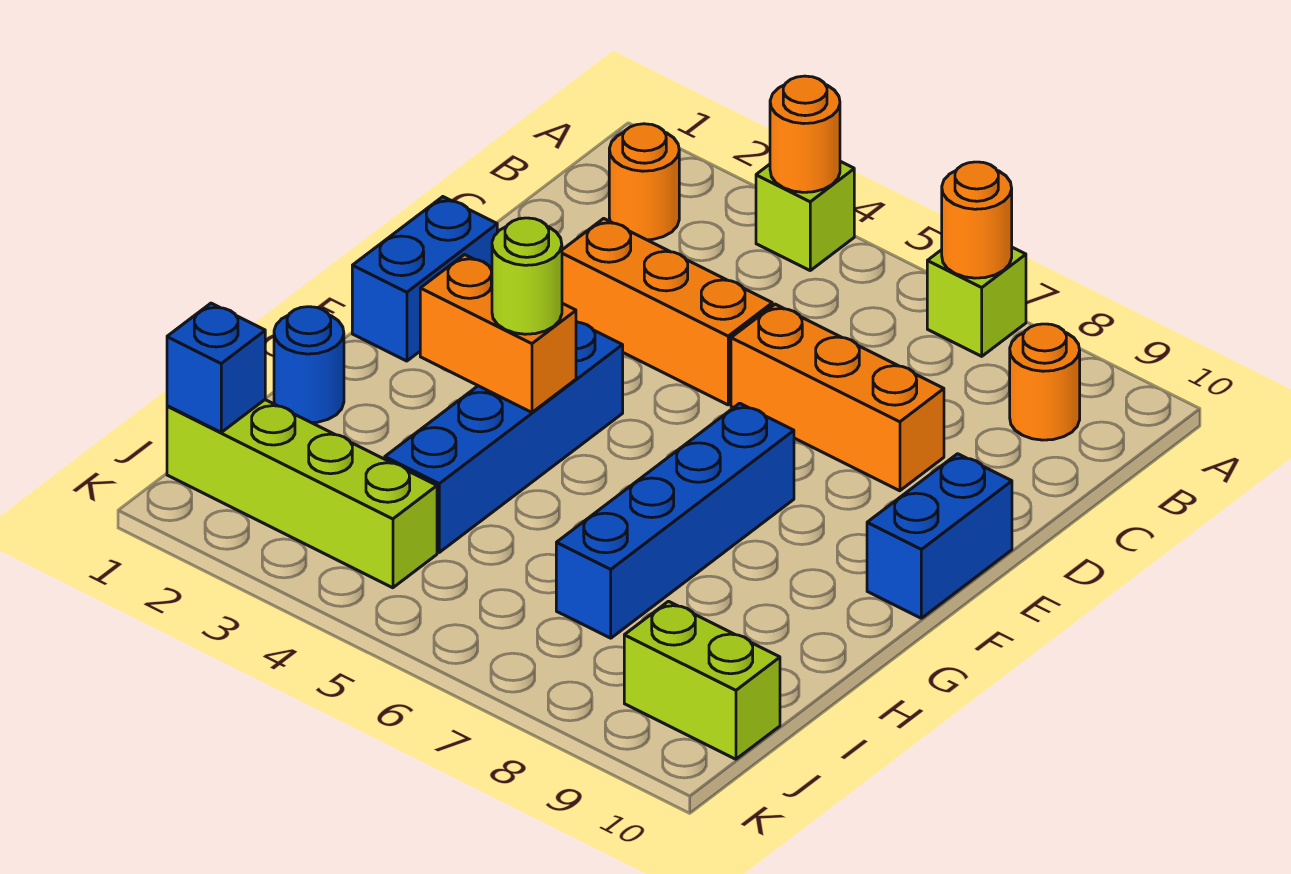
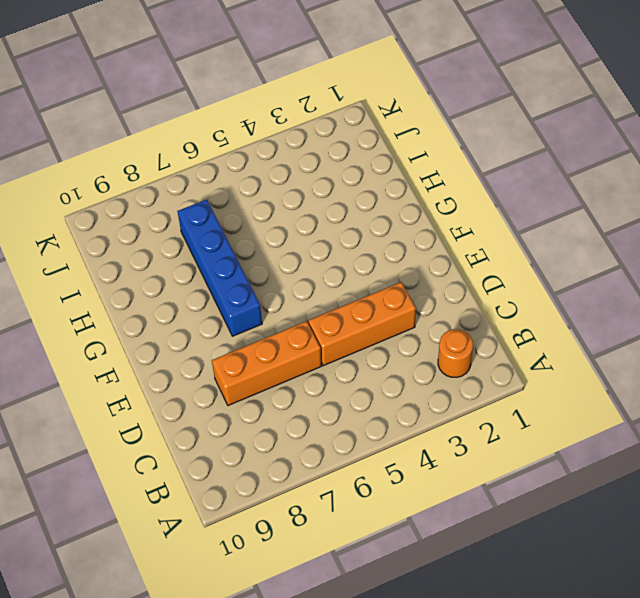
none -> lime 1x1 brick [756,161,854,270]
none -> lime 1x1 brick [927,247,1026,356]
none -> orange 1x1 round brick [1010,324,1080,440]

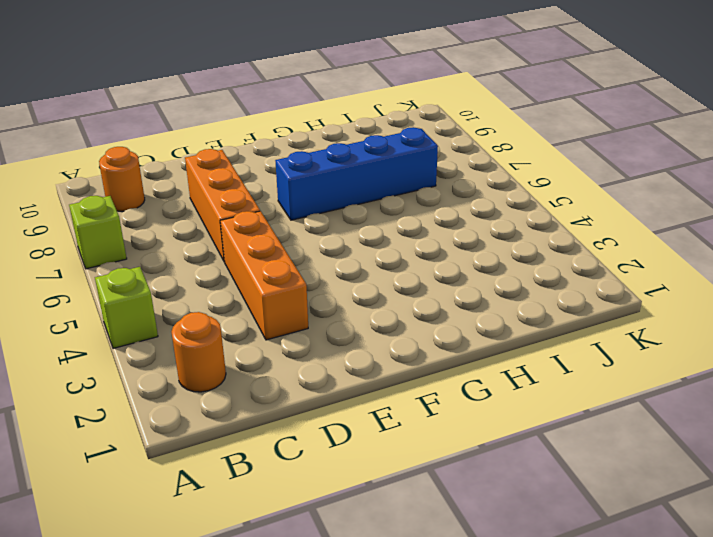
none -> blue 1x2 brick [352,197,497,361]
none -> blue 1x2 brick [867,454,1012,618]
none -> blue 1x4 brick [385,322,623,552]

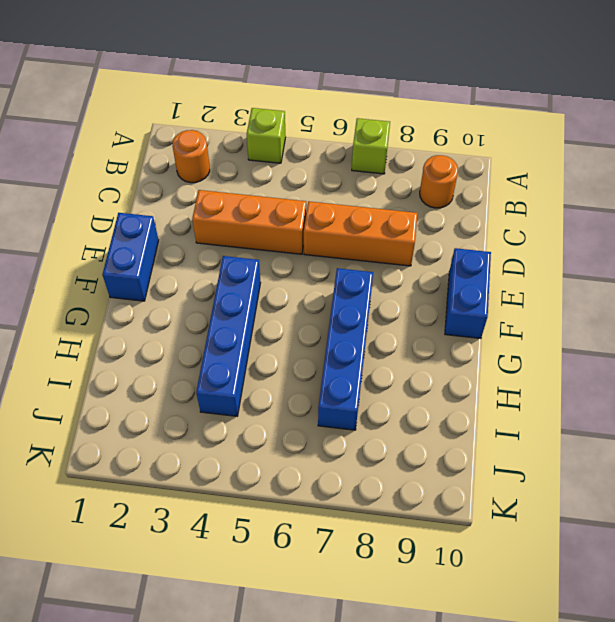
none -> blue 1x1 round brick [274,307,344,423]
none -> lime 1x4 brick [167,400,437,588]
none -> lime 1x2 brick [624,601,780,759]

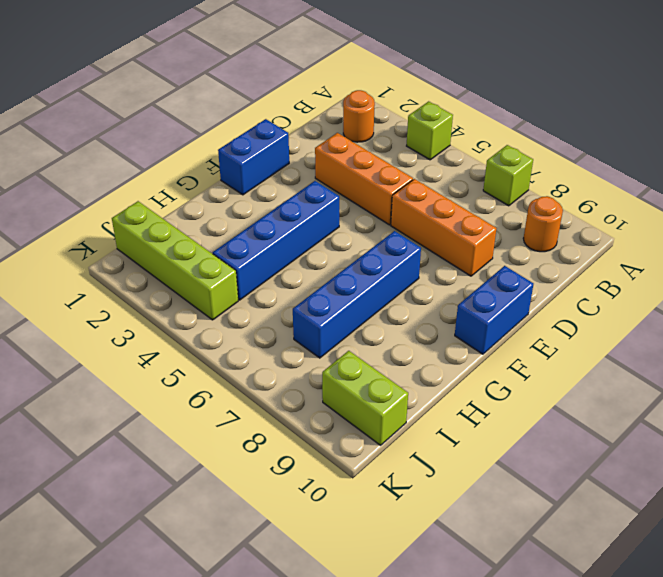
none -> blue 1x1 round brick [274,307,344,423]
none -> orange 1x1 round brick [770,76,840,192]
none -> orange 1x1 round brick [942,162,1012,278]

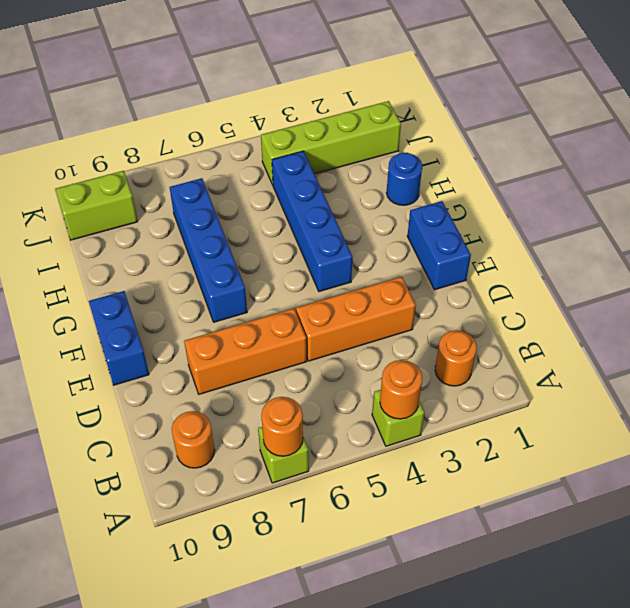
none -> orange 1x2 brick [420,255,576,412]
none -> blue 1x1 brick [167,303,265,432]
none -> lime 1x1 round brick [492,218,562,334]

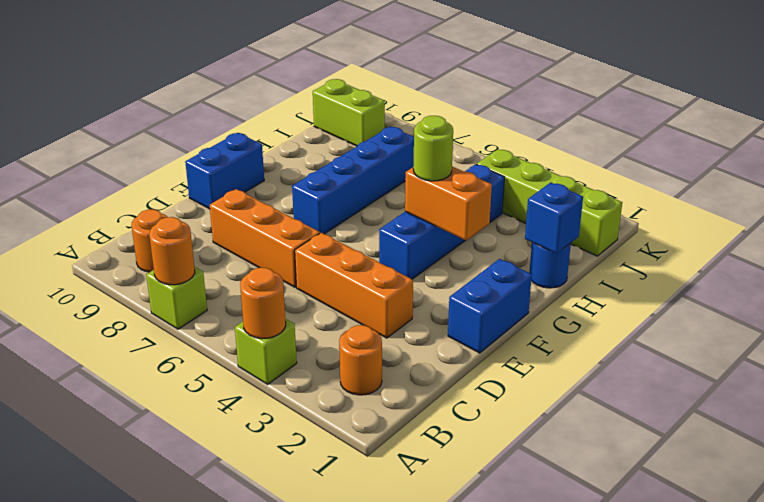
blue 1x1 brick [525,182,583,254] -> blue 1x1 brick moved to [167,303,265,432]

